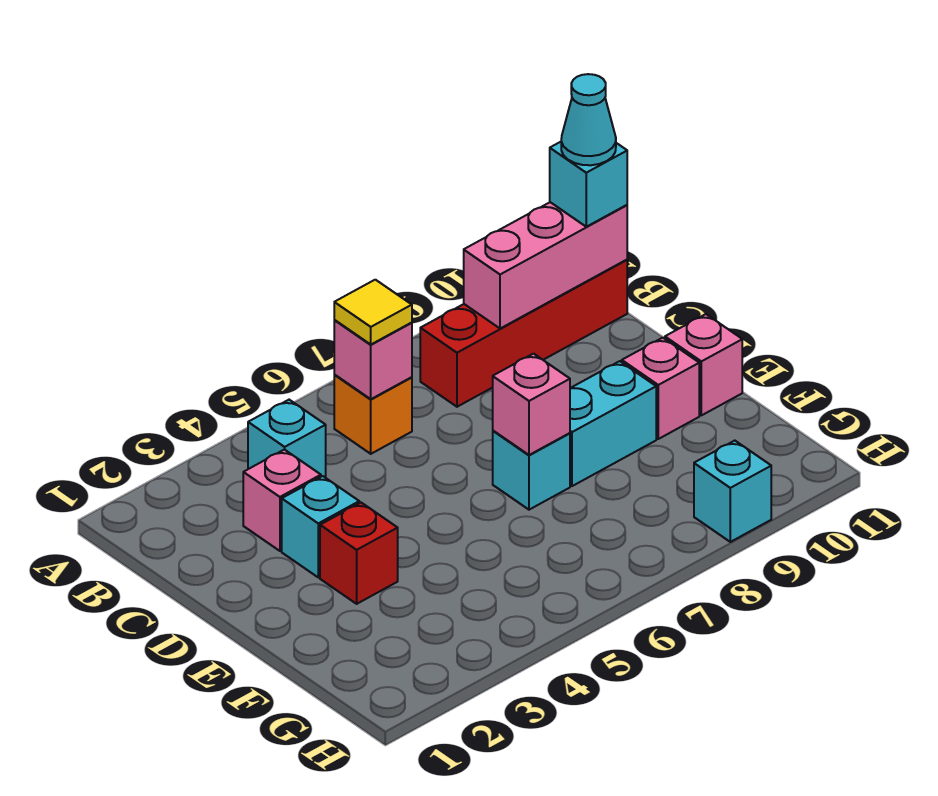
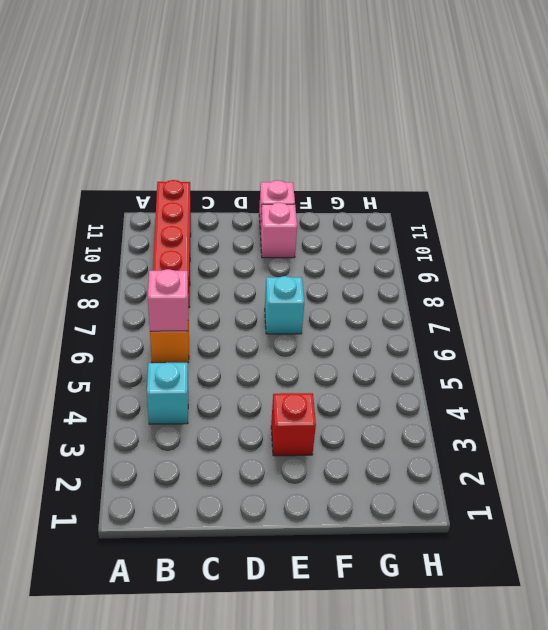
none -> pink 1x1 brick [243,450,321,551]
none -> cyan 1x1 brick [282,476,359,577]
none -> cyan 1x2 brick [570,361,656,486]

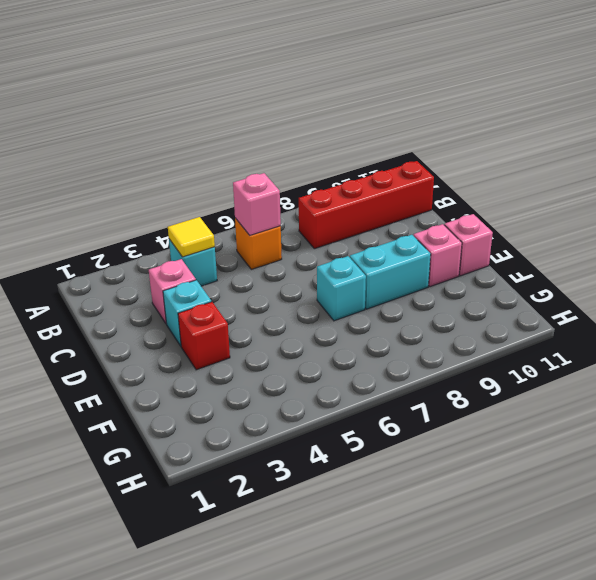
yellow 1x1 tile [168,217,215,257] -> yellow 1x1 tile moved to [334,280,412,344]
none -> cyan 1x1 brick [694,441,771,542]
none -> pink 1x3 brick [464,202,627,329]
none -> pink 1x1 brick [493,354,570,455]

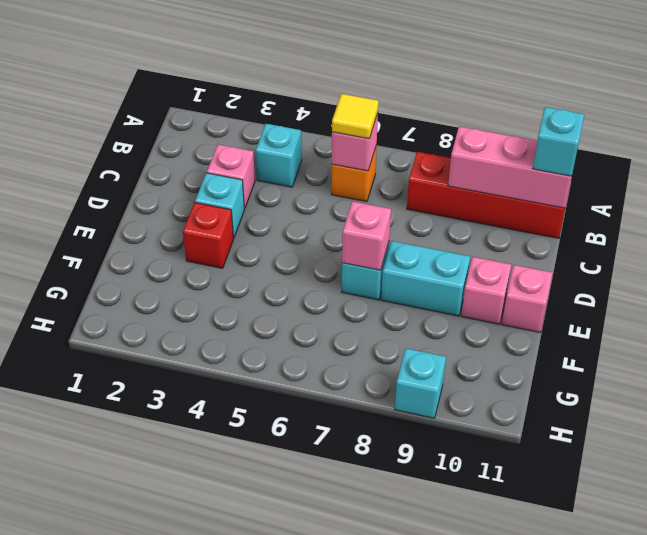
none -> cyan 1x1 cone [561,74,616,165]

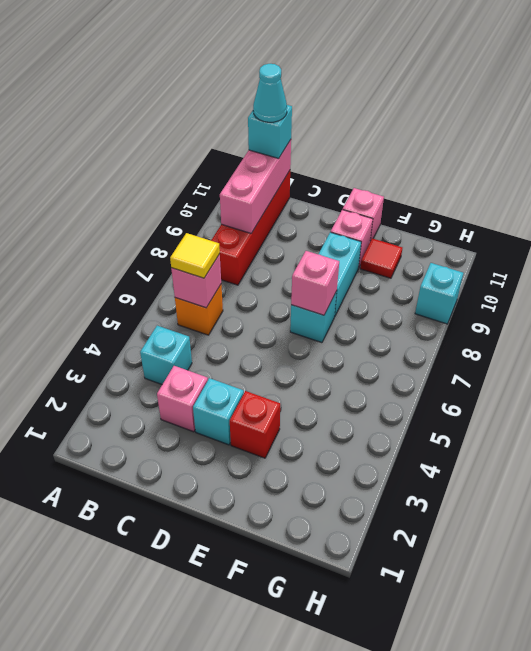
red 1x1 tile [360,238,402,278] -> none

